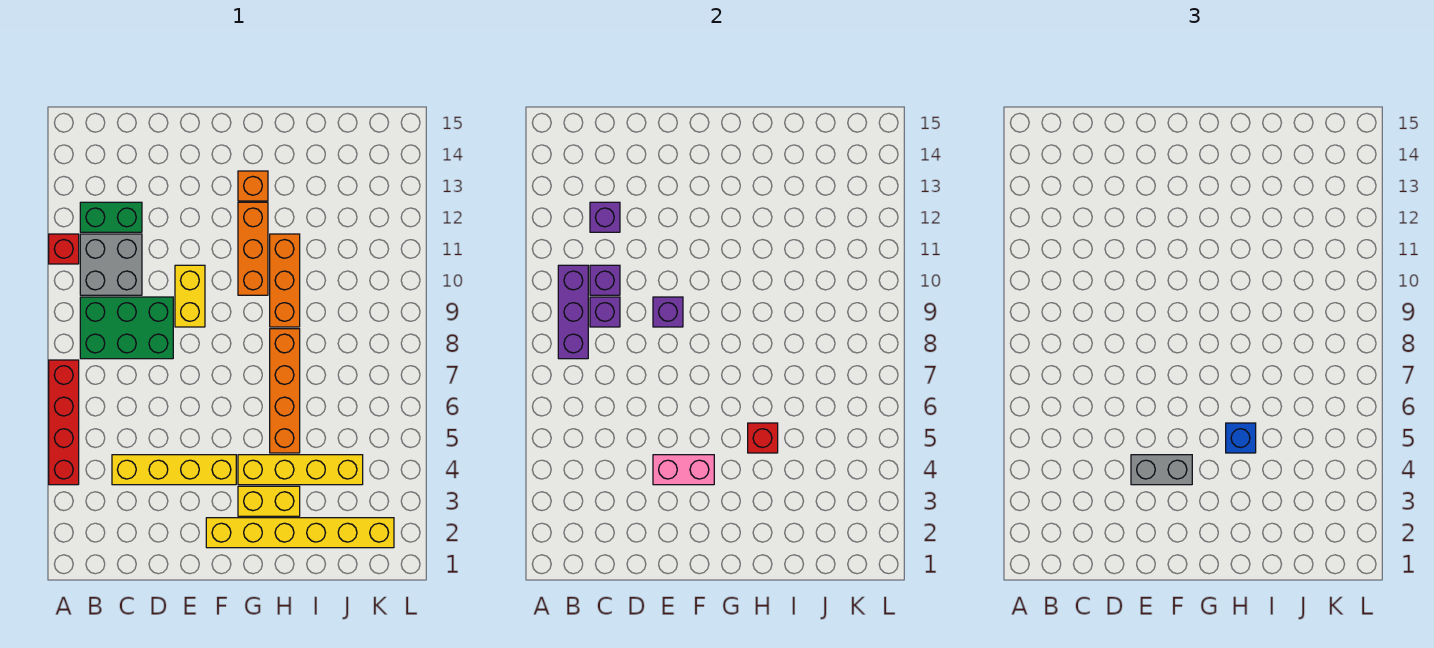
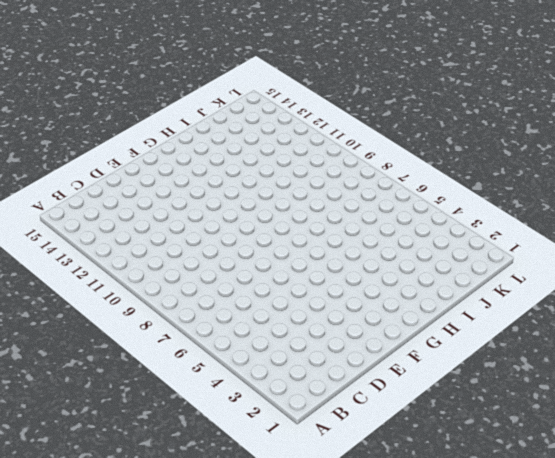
none -> red 1x4 brick [49,360,79,485]
none -> red 1x1 brick [49,234,79,264]
none -> green 2x3 brick [80,297,173,359]

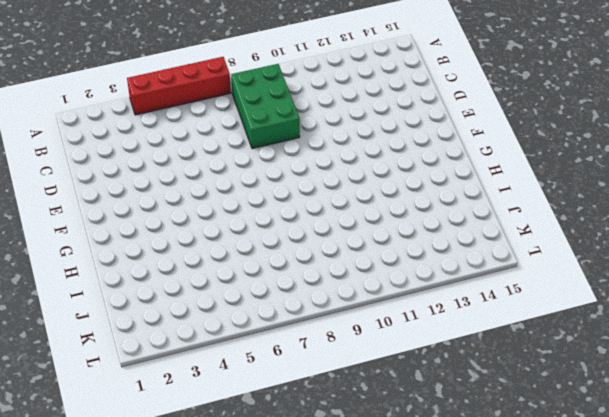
none -> red 1x1 brick [49,234,79,264]
none -> grey 2x2 brick [80,234,142,295]
none -> green 1x2 brick [80,202,142,232]

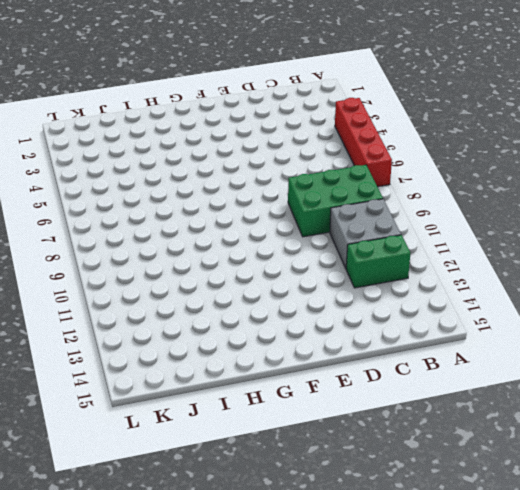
none -> red 1x1 brick [49,234,79,264]
none -> yellow 1x4 brick [112,455,236,485]
none -> yellow 1x2 brick [175,265,205,327]

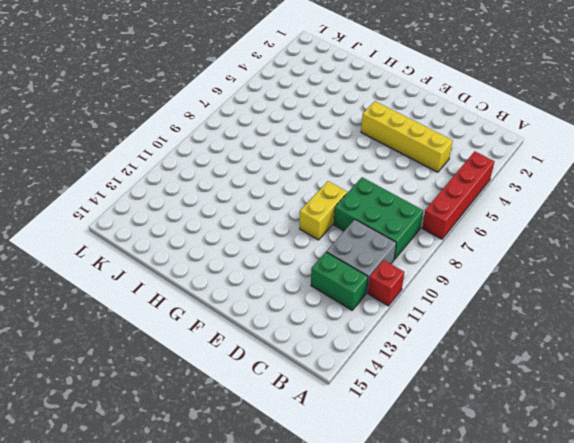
none -> yellow 1x6 brick [206,518,394,548]
none -> yellow 1x2 brick [238,486,300,516]
none -> yellow 1x4 brick [238,455,363,485]

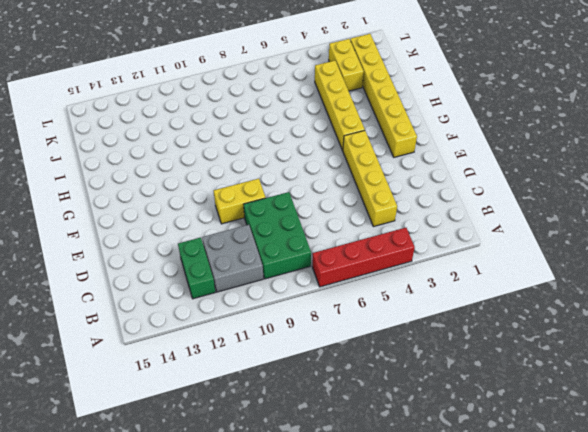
yellow 1x2 brick [329,39,364,91] -> yellow 1x2 brick moved to [238,486,300,516]
none -> red 1x1 brick [49,234,79,264]
none -> orange 1x3 brick [238,202,268,295]
none -> orange 1x1 brick [238,171,268,201]

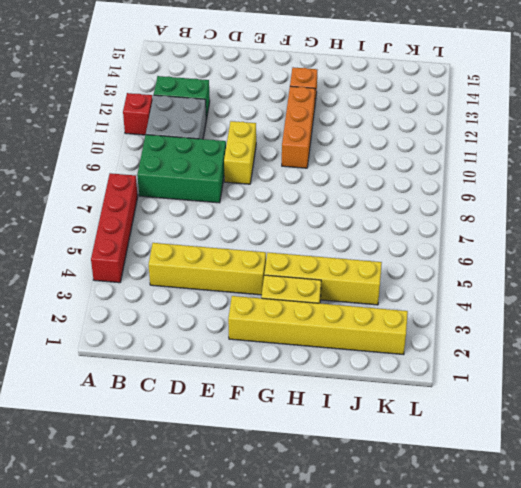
none -> orange 1x4 brick [270,329,300,453]
none -> orange 1x3 brick [270,234,300,327]
none -> purple 1x3 brick [558,265,588,359]

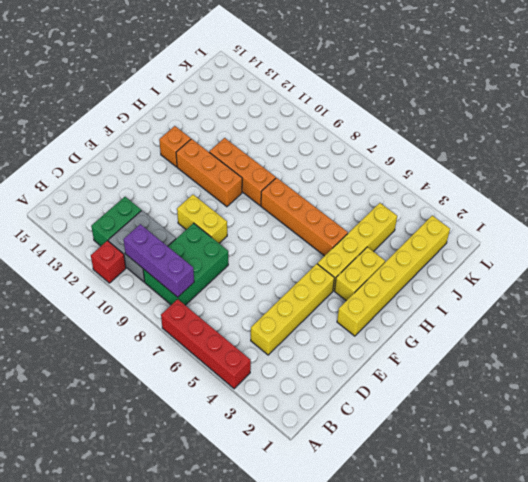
none -> purple 1x1 brick [590,297,620,327]
none -> purple 1x1 brick [590,265,620,295]
none -> purple 1x1 brick [590,202,620,232]

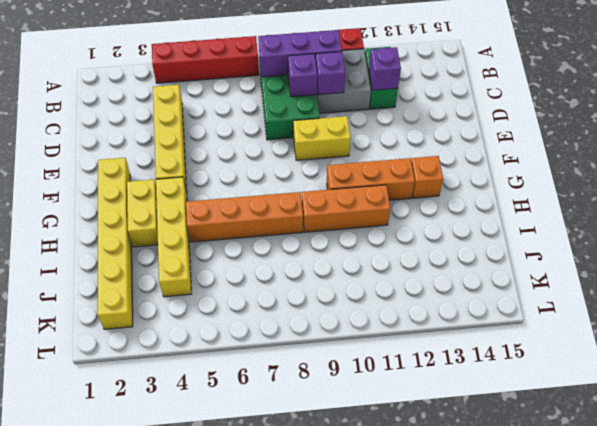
none -> pink 1x2 brick [653,455,714,485]
none -> purple 1x1 brick [653,297,683,327]
none -> red 1x1 brick [748,423,778,453]

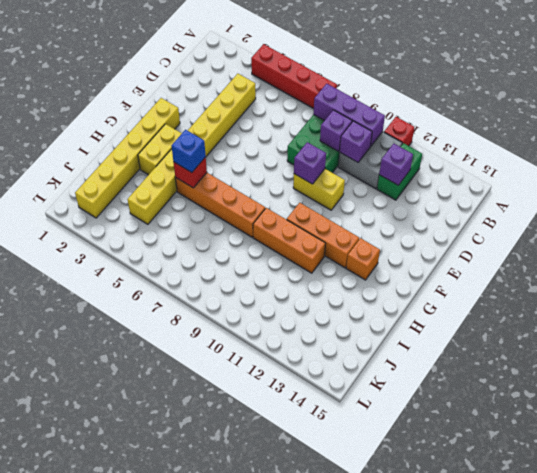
none -> pink 1x2 brick [653,455,714,485]
none -> grey 1x2 brick [1131,455,1192,485]

